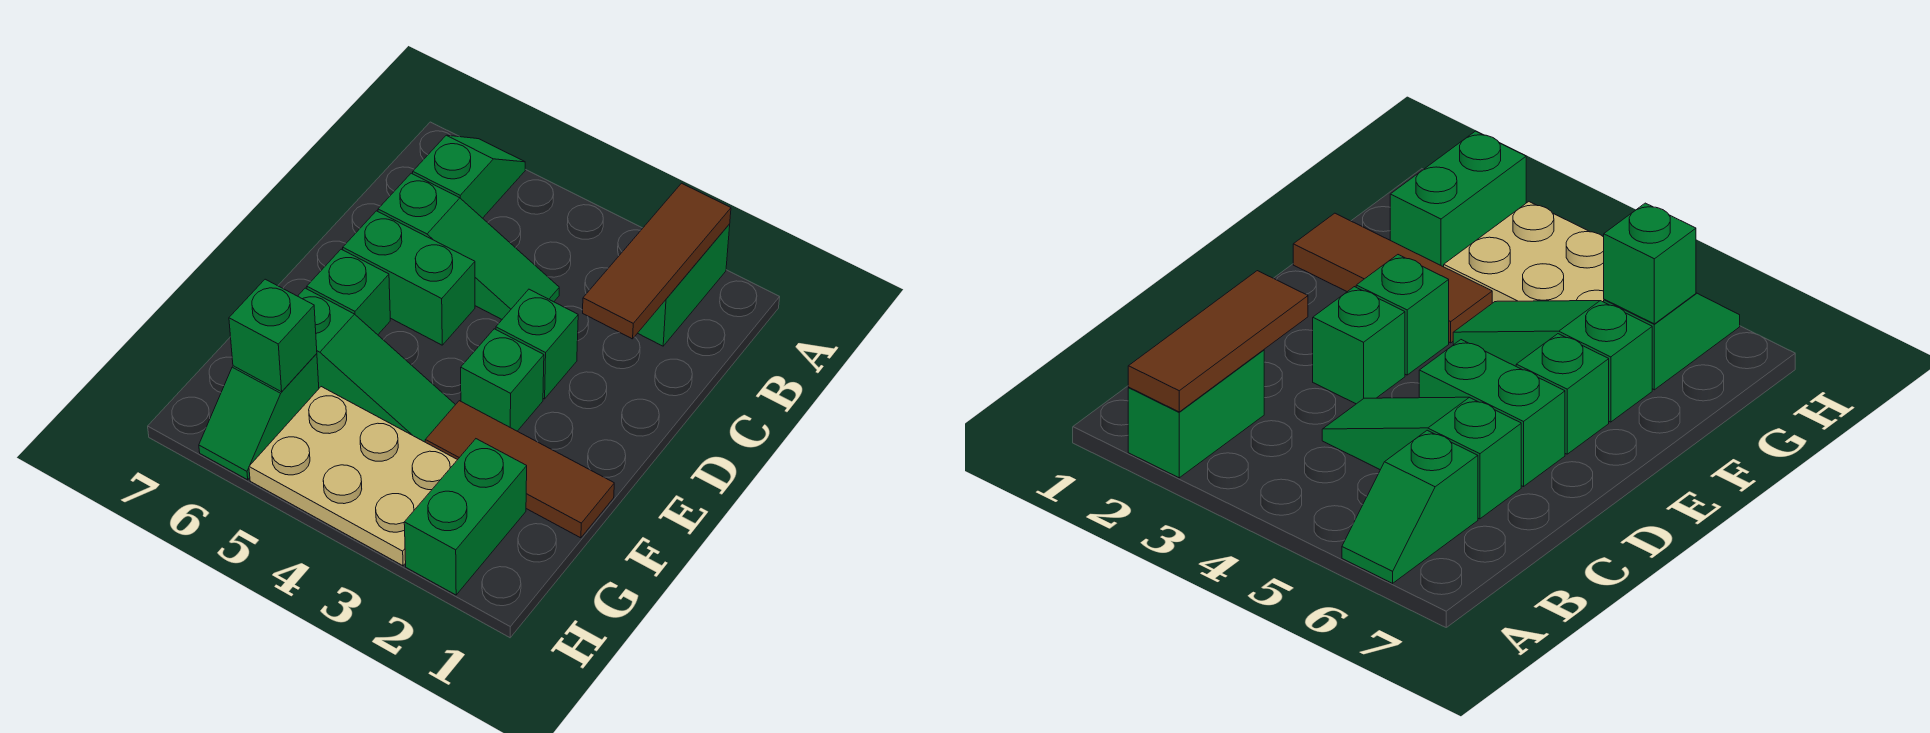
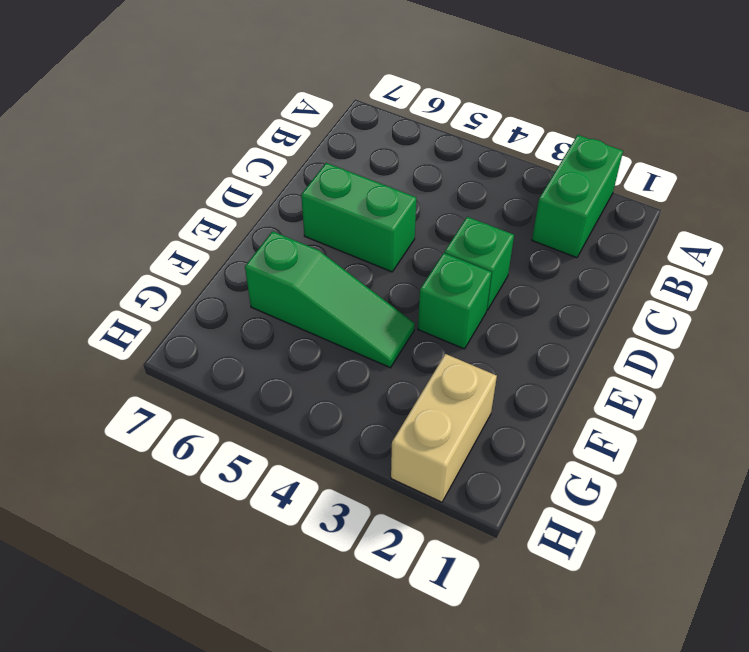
tan 1x2 brick [391,354,497,502] -> green 1x2 brick [404,439,527,595]
none -> green 1x2 slope [413,135,525,218]
none -> green 1x3 slope [378,173,559,319]
none -> green 1x1 brick [307,249,390,335]

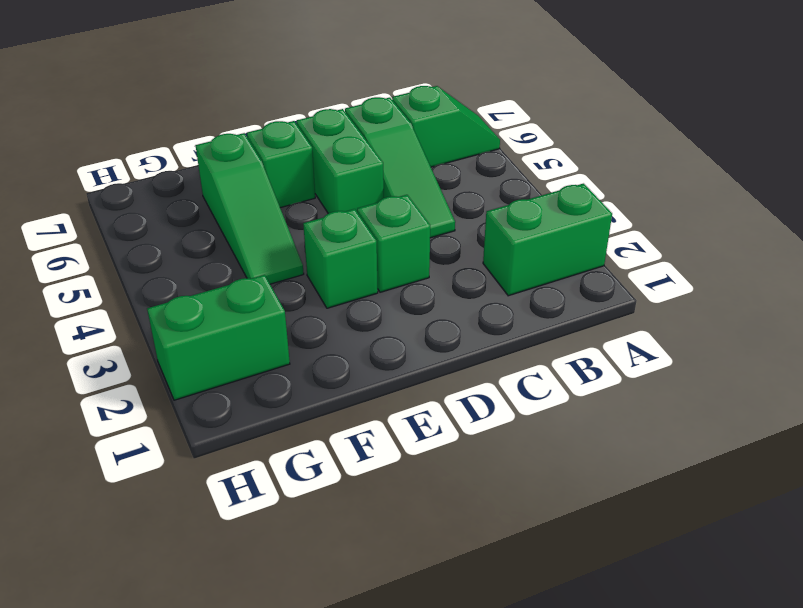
none -> brown 1x3 tile [425,401,614,538]
none -> tan 2x3 plate [249,387,457,566]
none -> green 1x2 slope [199,354,319,480]

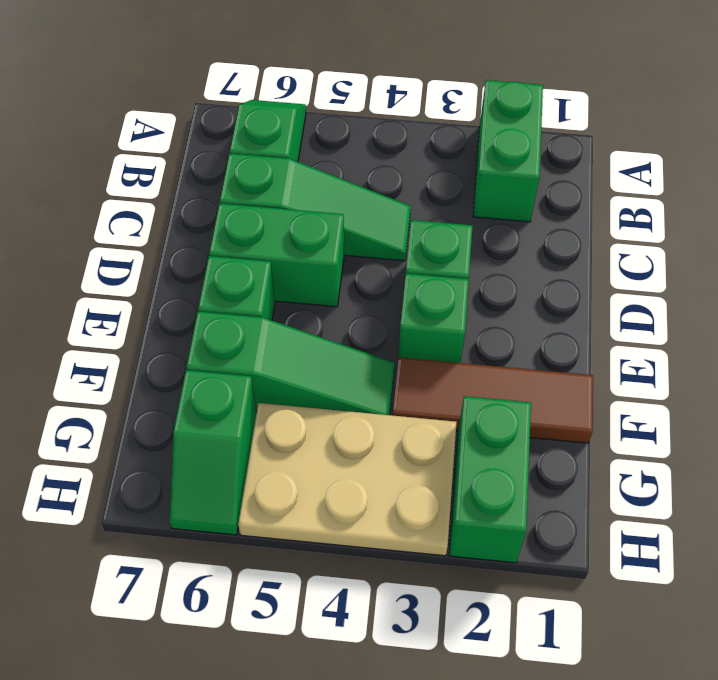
none -> brown 1x3 tile [583,183,731,339]
none -> green 1x1 brick [229,279,317,392]

